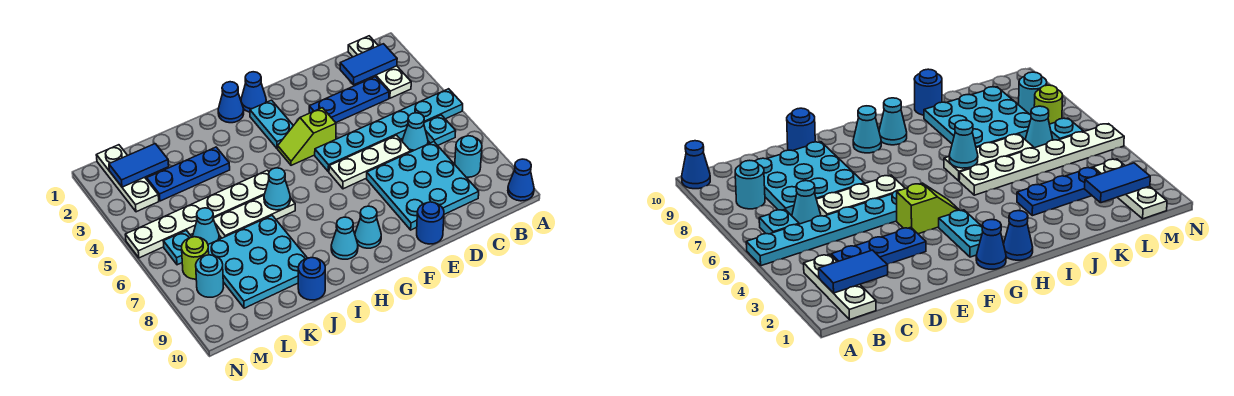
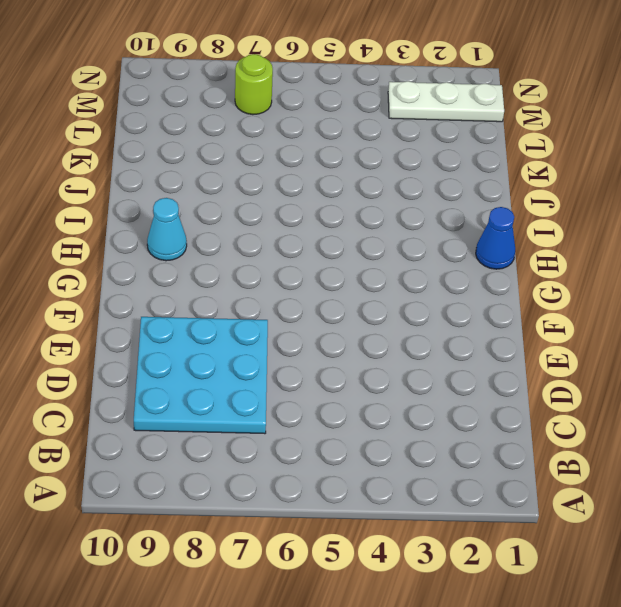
none -> cyan 1x6 plate [315,89,463,172]
none -> blue 1x1 cone [508,159,534,201]
none -> white 1x3 plate [348,36,411,98]

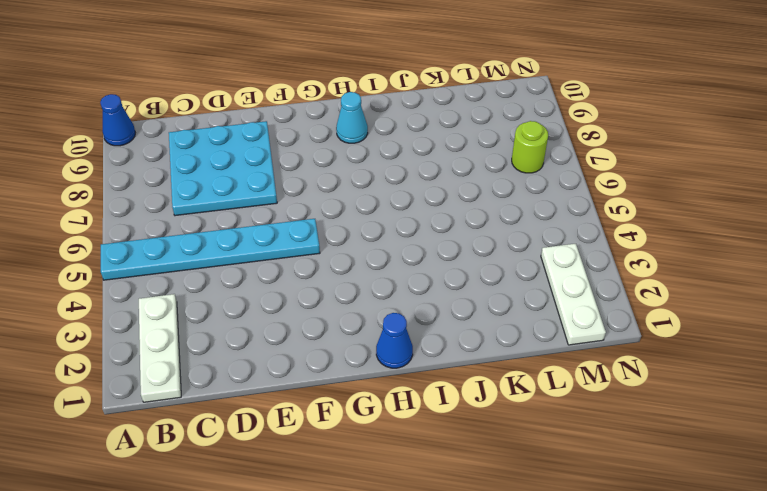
none -> cyan 1x1 plate [424,115,456,145]
none -> cyan 1x1 round brick [455,136,482,177]
none -> blue 1x3 plate [309,77,389,123]

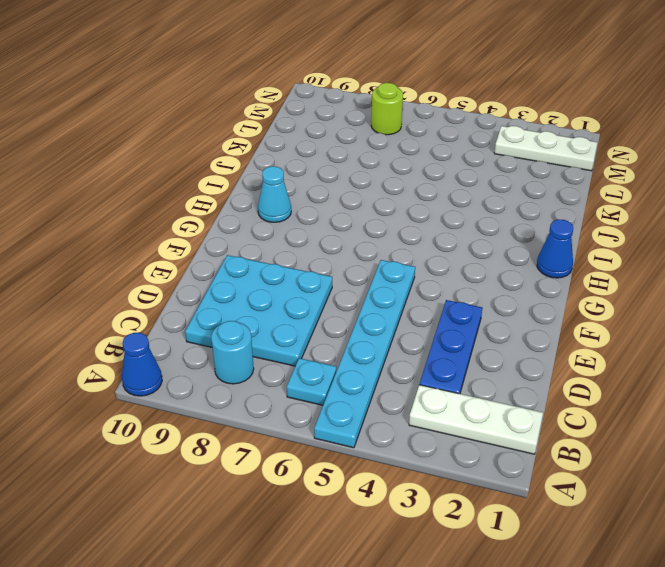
none -> cyan 1x1 cone [402,113,428,152]
none -> white 1x3 plate [329,135,411,189]
none -> blue 1x1 round brick [417,202,444,244]

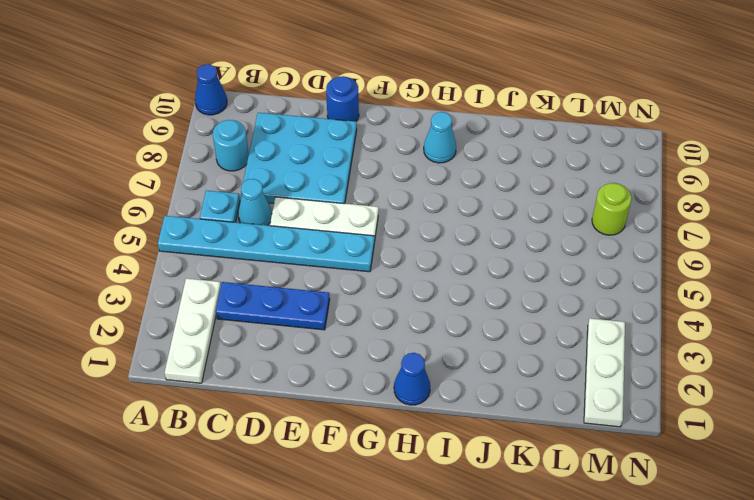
none -> lime 1x2 slope [278,108,336,165]
none -> blue 1x1 cone [241,72,266,112]
none -> cyan 1x2 plate [250,100,293,149]

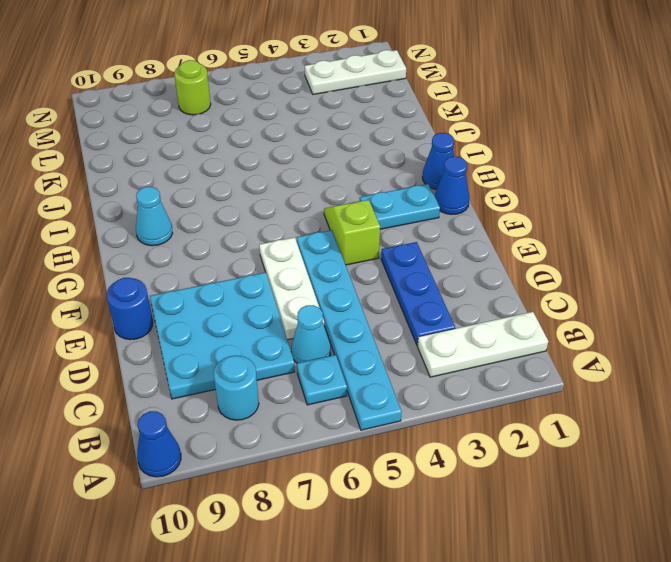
none -> cyan 1x1 cone [355,206,381,248]
none -> white 1x6 plate [125,170,269,258]
none -> white 1x3 plate [213,195,295,238]

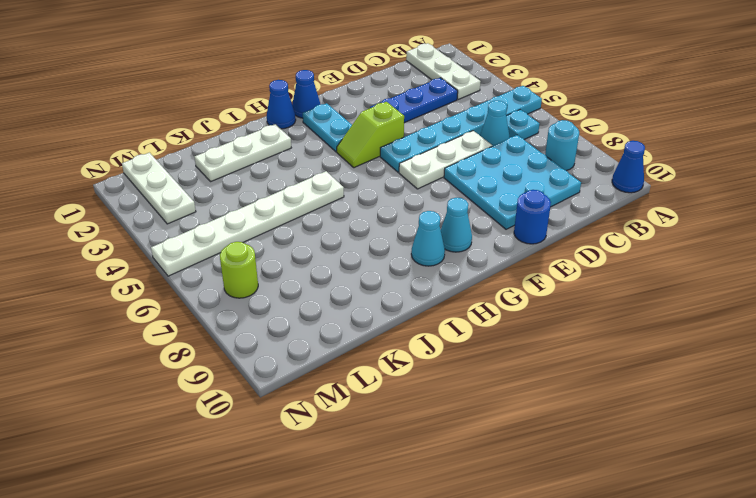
white 1x3 plate [195,124,291,182] -> white 1x3 plate moved to [213,195,295,238]
none -> blue 1x3 plate [147,147,230,201]
none -> cyan 3x3 plate [208,216,307,308]
none -> blue 1x1 round brick [298,258,325,300]

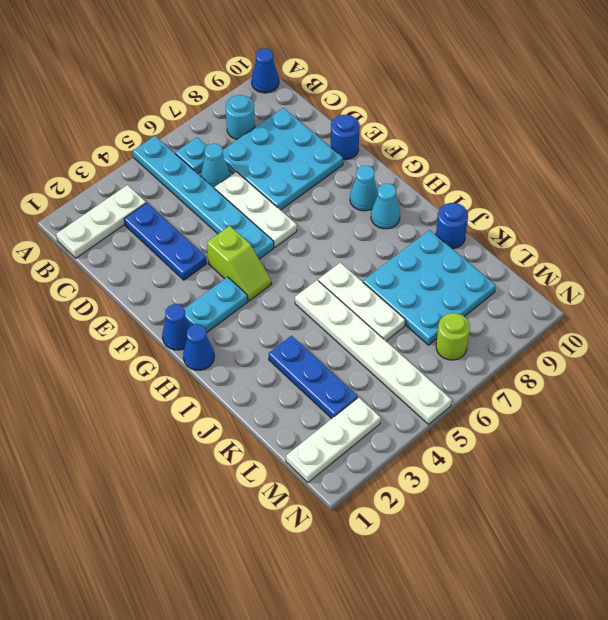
none -> cyan 1x1 cone [193,208,219,244]
none -> cyan 1x1 plate [163,230,191,265]
none -> cyan 1x1 round brick [196,255,223,297]

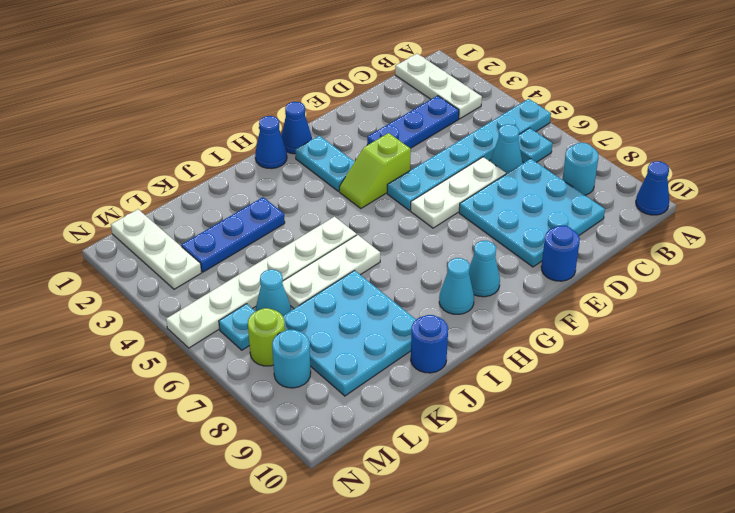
none -> blue 1x2 tile [340,44,397,85]
none -> cyan 1x1 cone [264,168,290,210]
none -> blue 1x2 tile [109,144,169,187]

